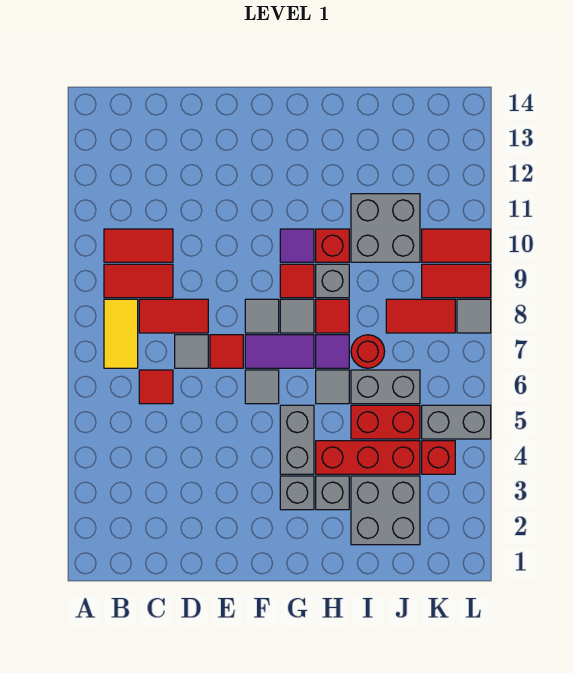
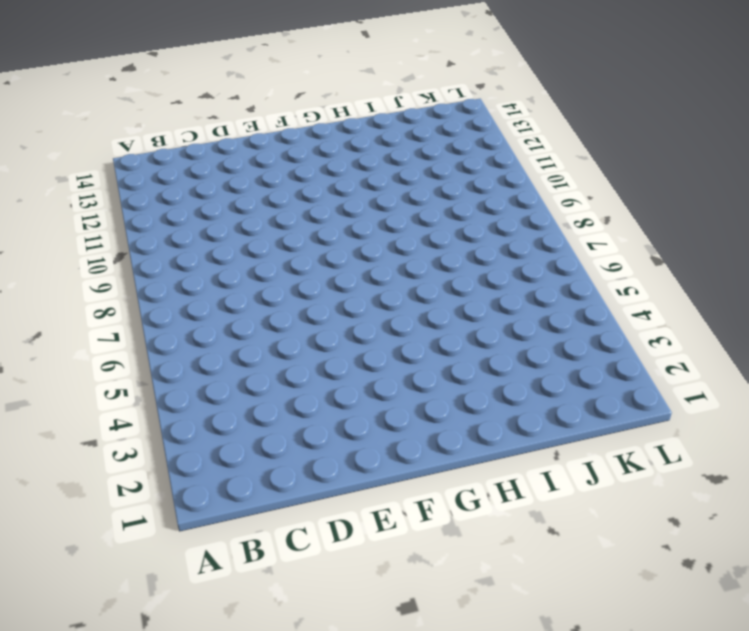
none -> yellow 1x2 tile [104,299,138,368]
none -> red 1x2 tile [104,264,173,298]
none -> red 1x2 tile [104,229,173,262]
none -> red 1x1 tile [139,370,173,404]

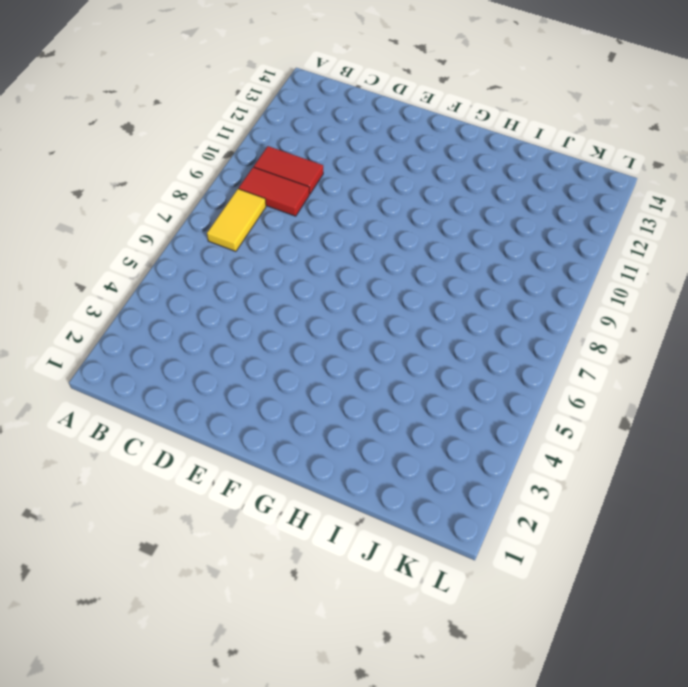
none -> red 1x1 tile [139,370,173,404]
none -> red 1x2 tile [139,299,208,333]
none -> grey 1x1 tile [175,335,208,368]
none -> red 1x1 tile [210,335,243,368]

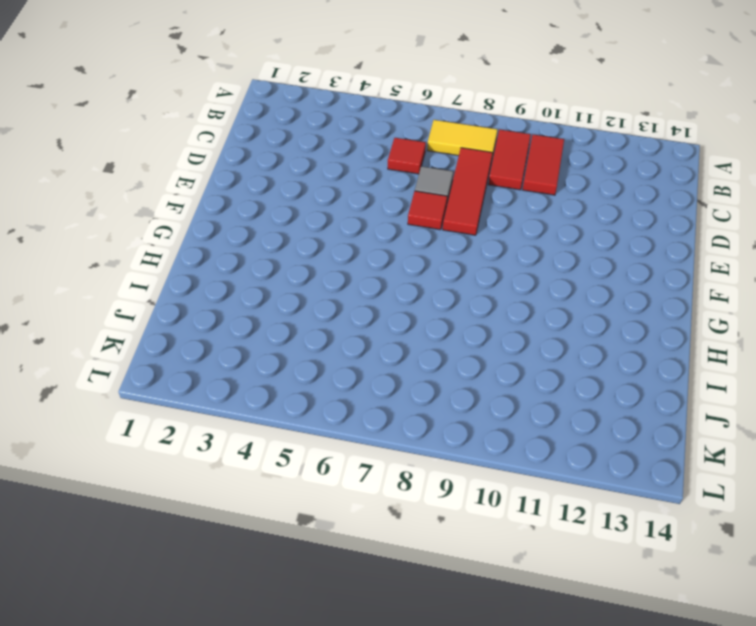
red 1x3 tile [443,148,493,235] -> red 1x2 tile [139,299,208,333]
none -> grey 1x1 tile [245,370,279,404]
none -> purple 1x2 tile [245,335,314,368]
none -> grey 1x1 tile [245,299,279,333]
none -> grey 1x1 brick [280,476,314,510]

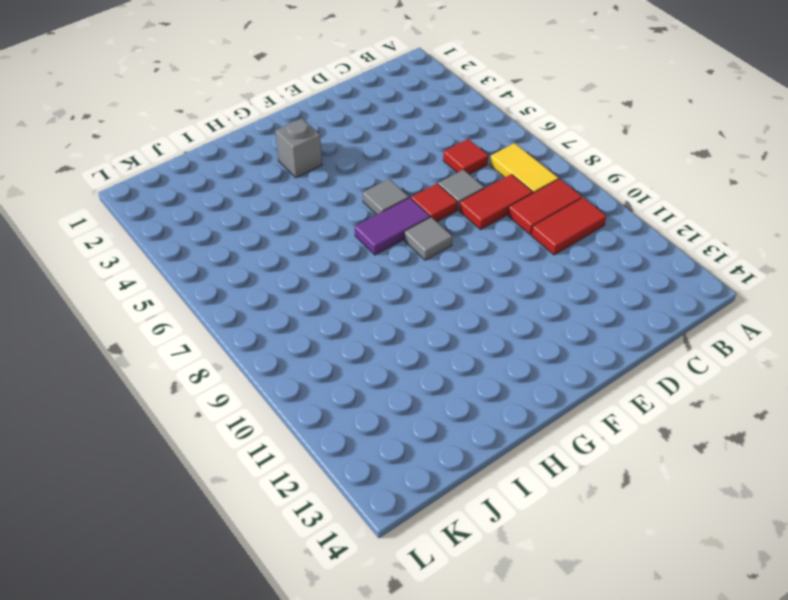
none -> grey 1x2 brick [280,405,314,474]
none -> grey 1x1 tile [280,299,314,333]
none -> red 1x1 tile [280,264,314,298]
none -> purple 1x1 tile [280,229,314,262]

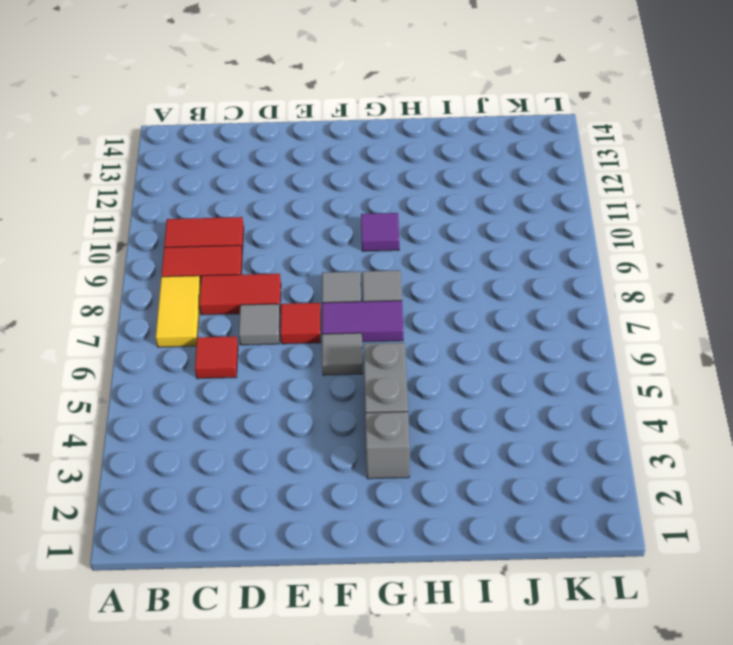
none -> red 1x1 tile [280,264,314,298]
none -> grey 1x1 brick [316,476,349,510]
none -> red 1x3 brick [316,441,420,474]
none -> grey 1x1 tile [316,370,349,404]

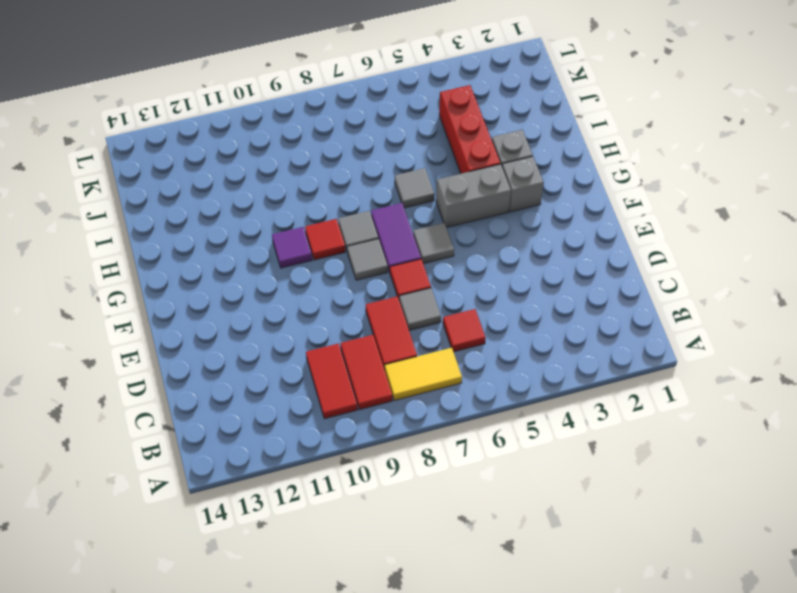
none -> purple 1x1 tile [316,335,349,368]
none -> red 1x1 tile [316,299,349,333]
none -> grey 1x1 brick [316,264,349,298]
none -> red 1x1 brick [316,229,349,262]

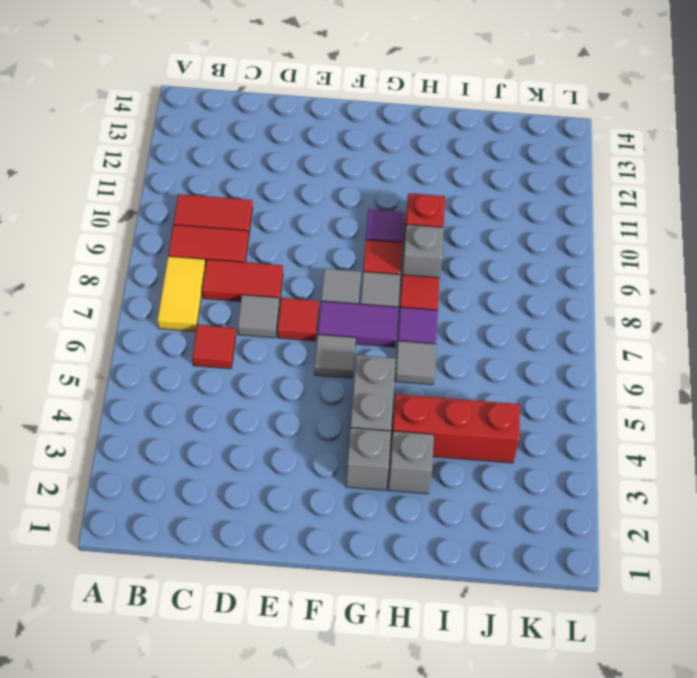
none -> grey 2x2 brick [351,476,420,545]
none -> red 1x2 brick [351,405,420,439]
none -> grey 1x2 brick [351,370,420,404]
none -> red 1x1 round brick [351,335,385,368]

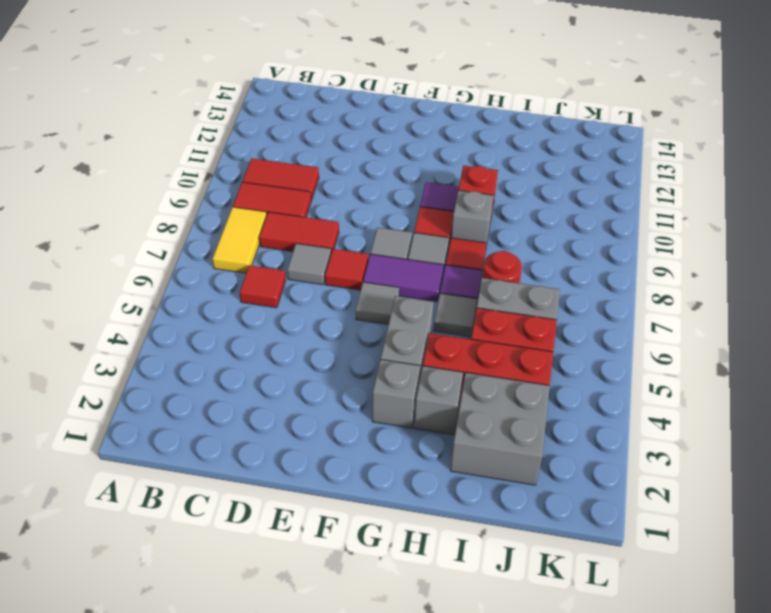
none -> grey 2x2 brick [351,194,420,262]
none -> red 1x2 tile [386,299,455,333]
none -> red 1x1 brick [422,441,455,474]
none -> grey 1x2 brick [422,405,491,439]

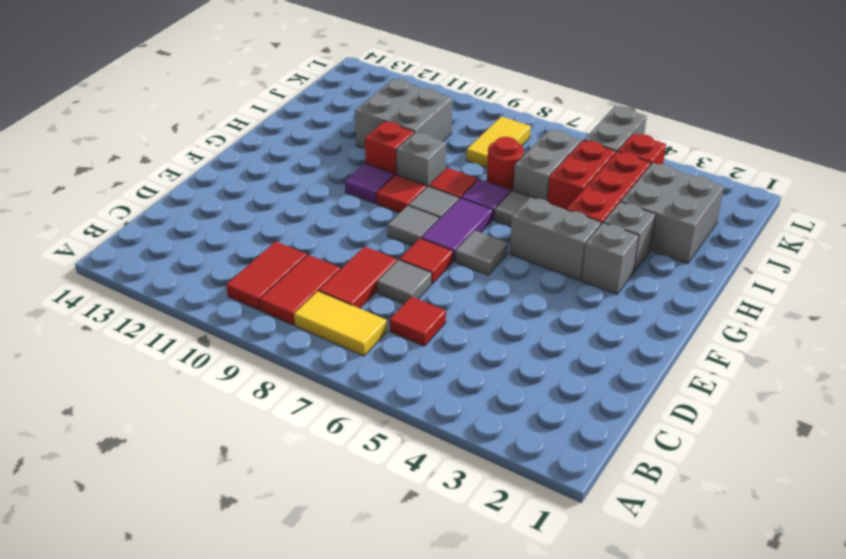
yellow 1x2 tile [466,116,531,168] -> red 1x2 tile [386,299,455,333]
none -> red 1x2 tile [422,264,491,298]
none -> red 1x2 tile [422,229,491,262]
none -> grey 1x1 tile [457,299,491,333]

